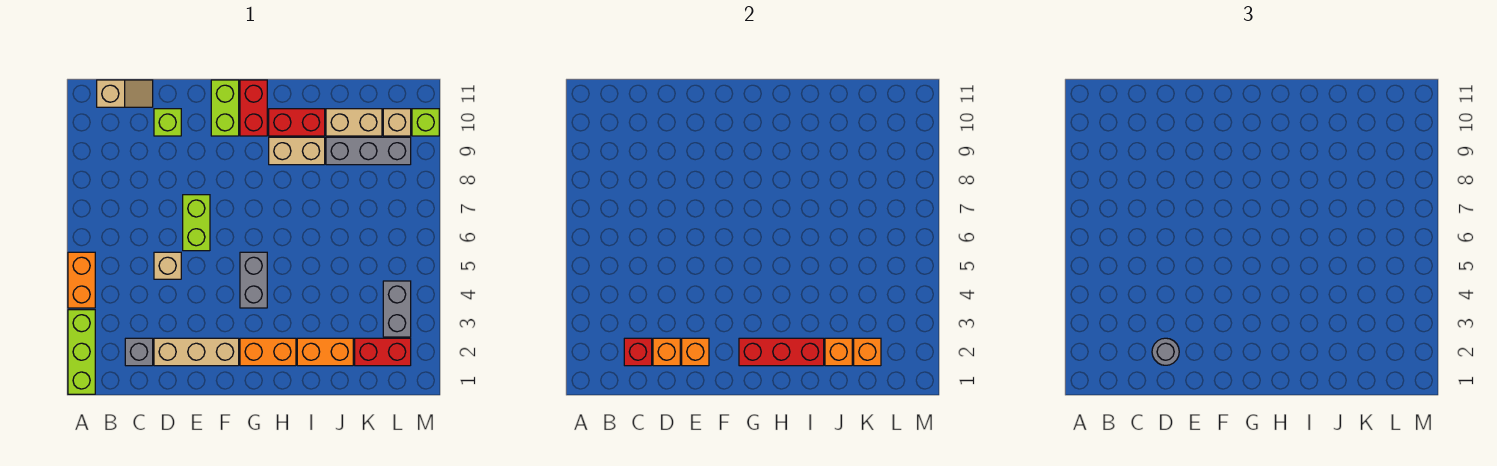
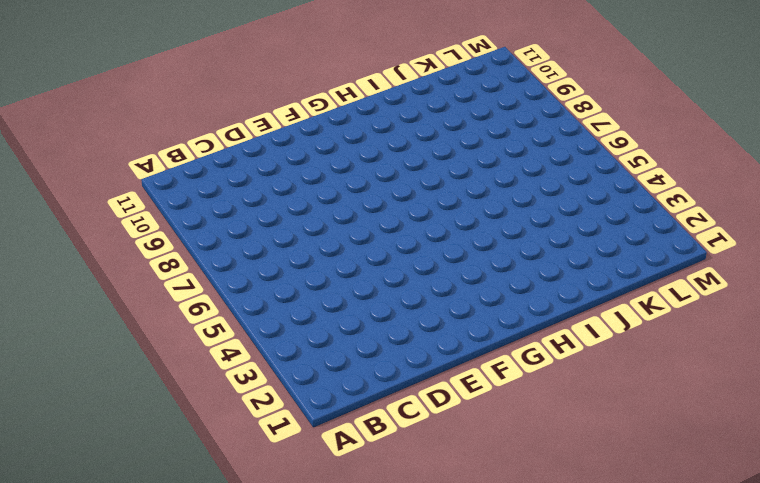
none -> lime 1x3 brick [68,310,95,394]
none -> orange 1x2 brick [68,252,95,308]
none -> tan 1x2 slope [97,80,153,107]

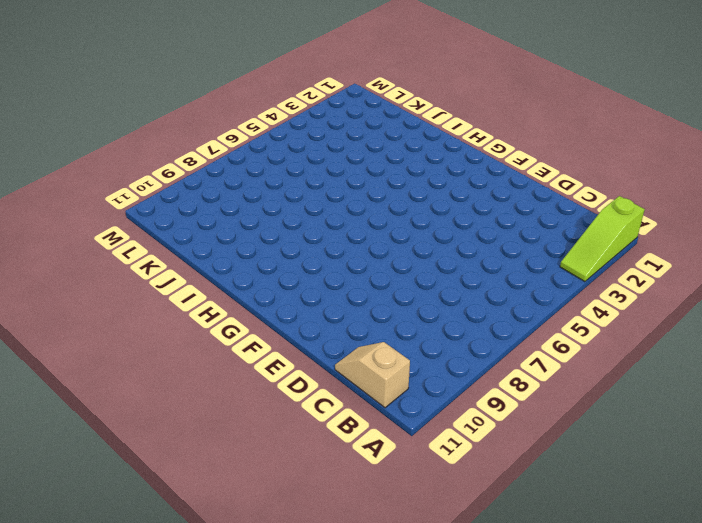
lime 1x3 slope [560,196,645,282] -> lime 1x3 brick [68,310,95,394]
none -> orange 1x2 brick [68,252,95,308]
none -> grey 1x1 brick [125,338,153,366]
none -> tan 1x3 brick [154,338,239,366]

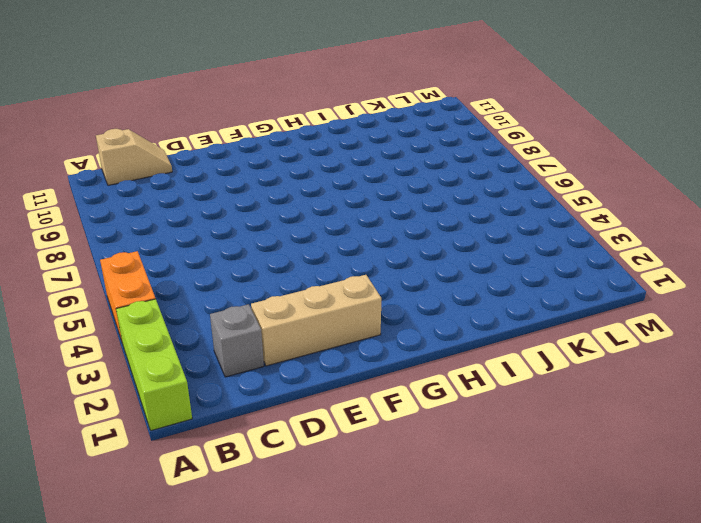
none -> tan 1x1 brick [154,252,181,279]
none -> lime 1x1 brick [154,109,181,136]
none -> lime 1x2 brick [183,195,210,251]

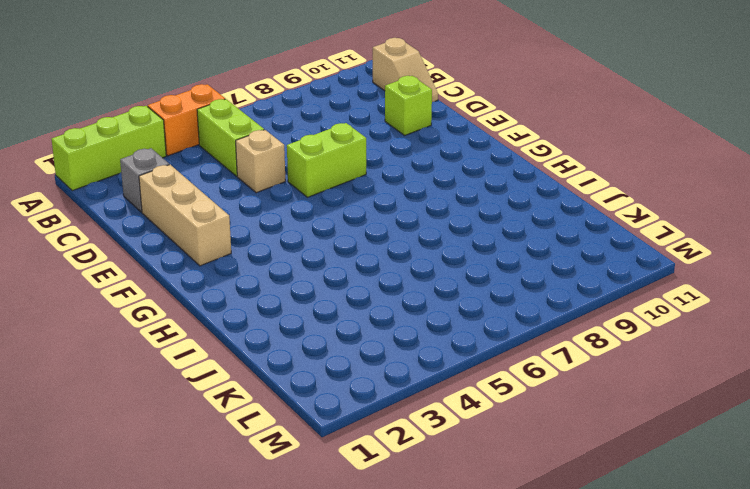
lime 1x2 brick [197,99,264,176] -> lime 1x2 brick turned to [211,80,239,136]
none -> orange 1x2 brick [240,338,296,366]
none -> grey 1x2 brick [240,252,267,308]
none -> red 1x2 brick [240,80,267,136]

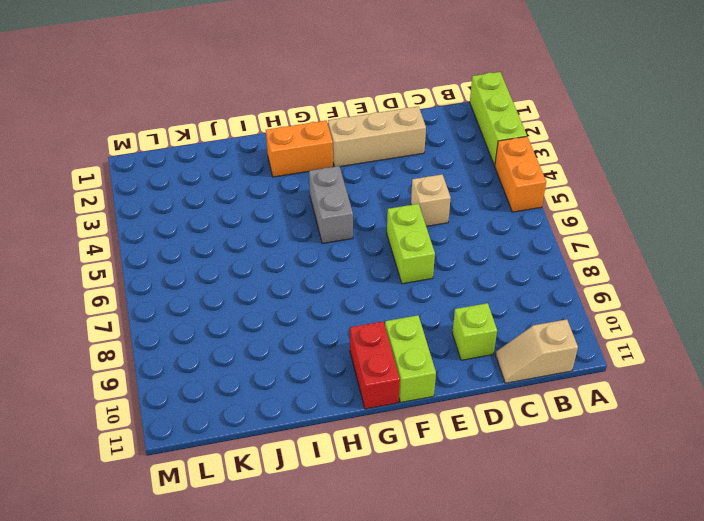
none -> grey 1x1 brick [125,338,153,366]
none -> tan 1x2 brick [269,137,325,165]
none -> red 1x2 brick [269,109,325,136]

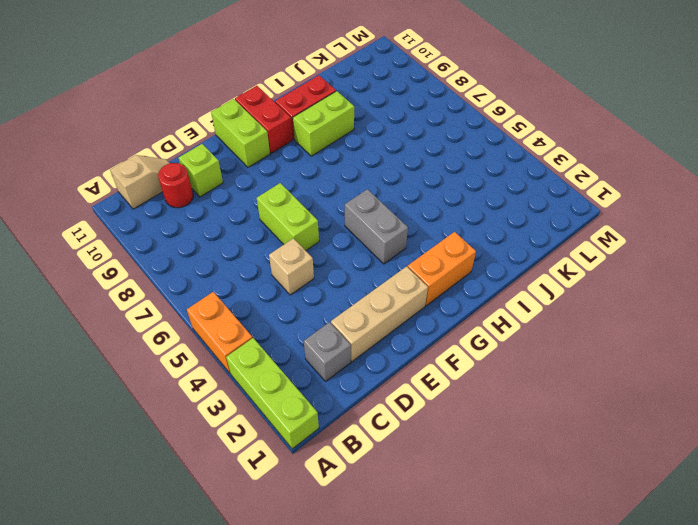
red 1x1 round brick [158,163,193,208] -> none
lime 1x2 brick [293,91,354,156] -> tan 1x2 brick [269,137,325,165]
none -> orange 1x2 brick [297,338,353,366]
none -> grey 1x3 brick [326,137,411,165]
none -> tan 1x2 brick [326,109,382,136]

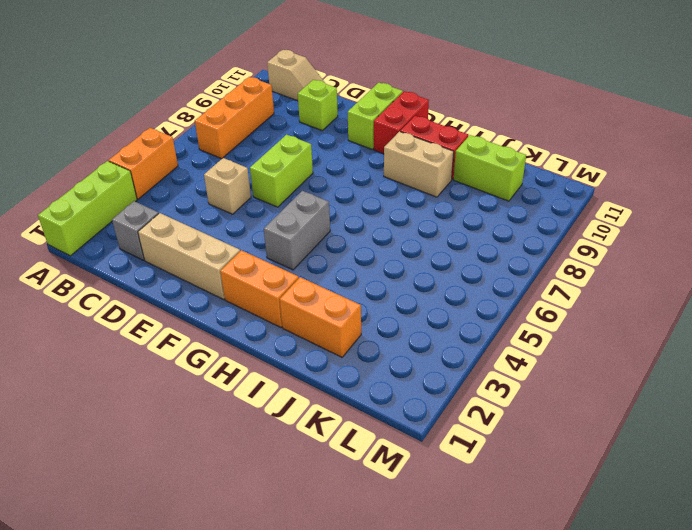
orange 1x3 brick [195,77,274,159] -> none
lime 1x2 brick [454,135,526,201] -> tan 1x2 brick [326,109,382,136]
none -> grey 1x3 brick [326,137,411,165]
none -> red 1x2 brick [355,338,411,366]
none -> grey 1x2 brick [383,281,411,337]

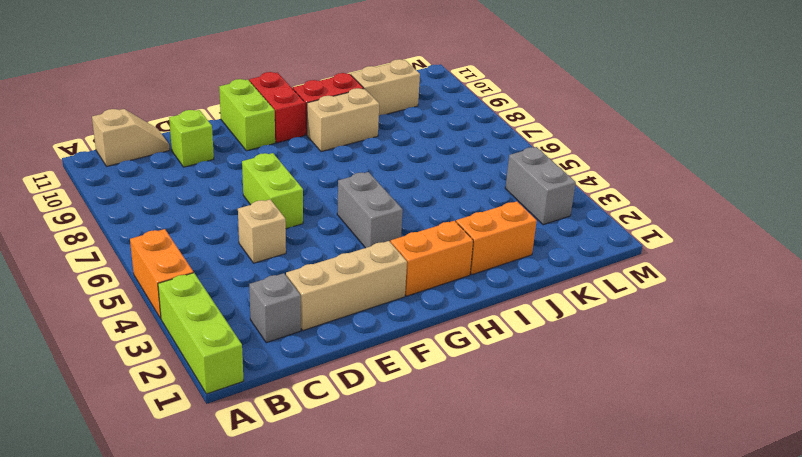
none -> grey 1x3 brick [326,137,411,165]
none -> red 1x2 brick [355,338,411,366]
none -> tan 1x1 brick [383,109,411,136]

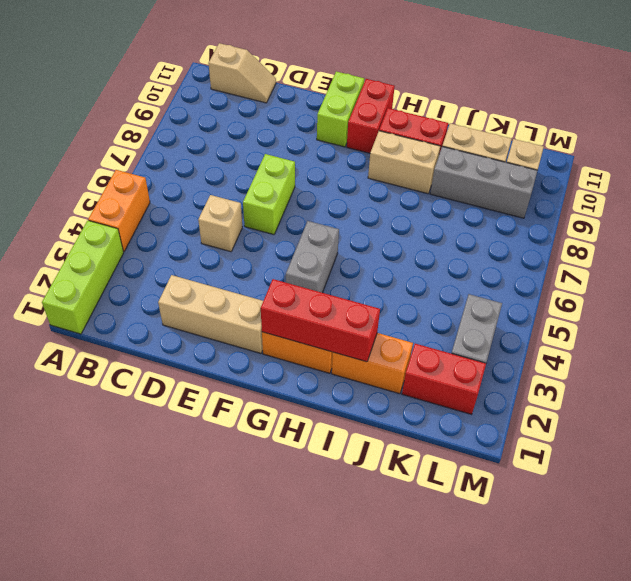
none -> grey 1x1 brick [125,338,153,366]
none -> lime 1x1 brick [154,109,181,136]
none -> lime 1x1 brick [412,109,439,136]

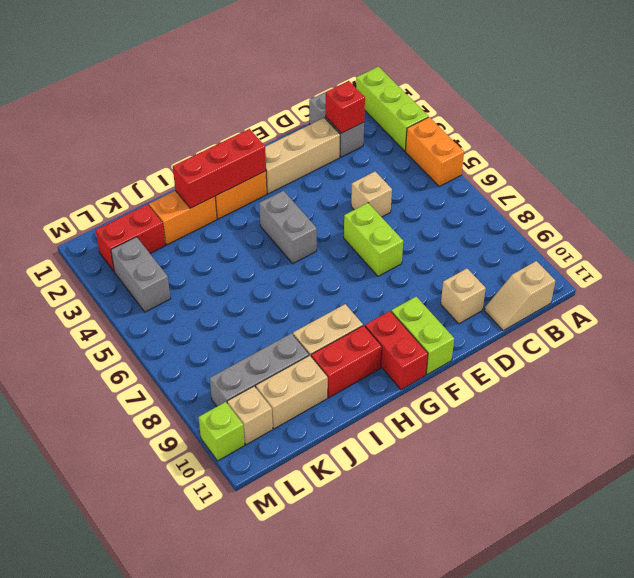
grey 1x2 brick [309,92,364,157] -> grey 1x1 brick [125,338,153,366]
tan 1x1 brick [441,269,486,324] -> lime 1x1 brick [154,109,181,136]
none -> orange 1x1 brick [653,338,680,366]
none -> orange 1x1 brick [682,338,709,366]
none -> orange 1x1 brick [825,338,852,366]

